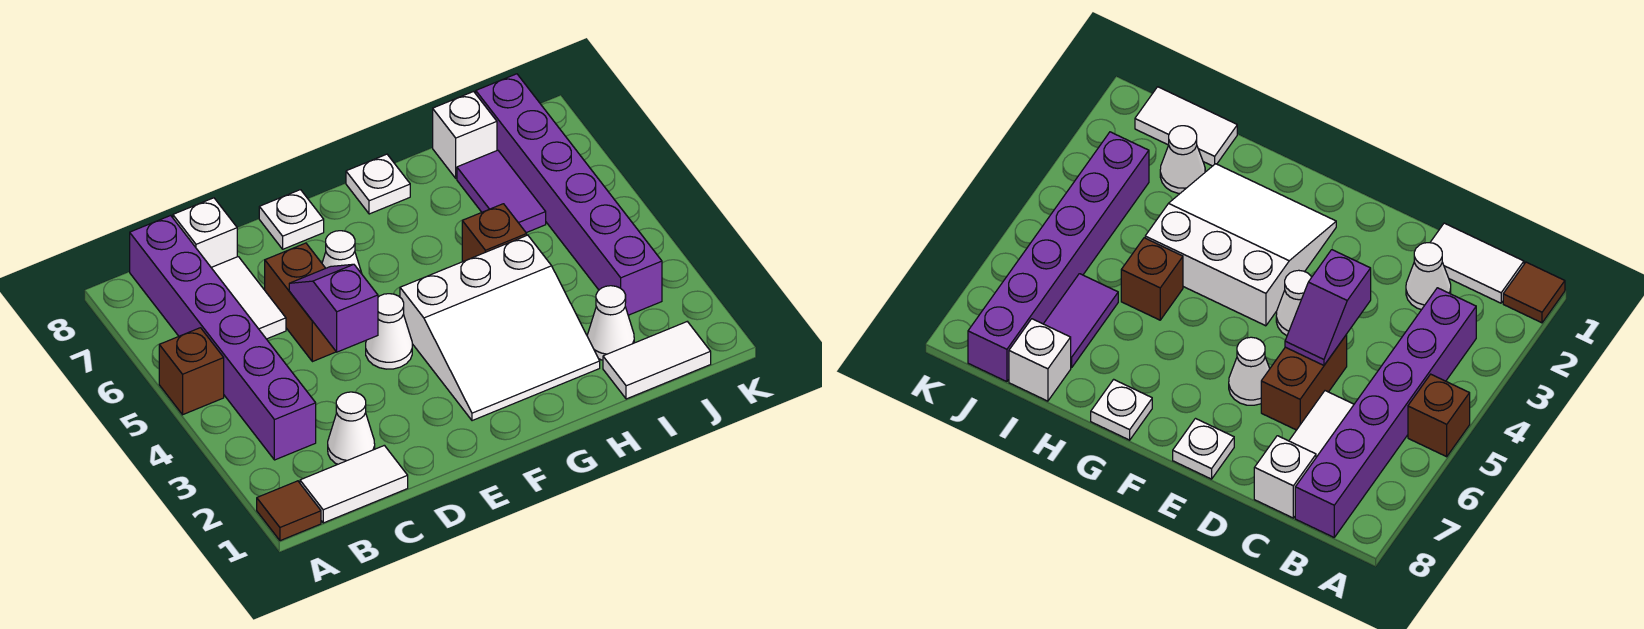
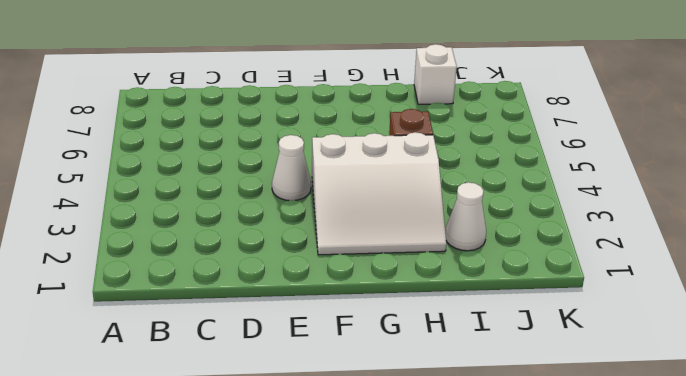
none -> brown 1x1 tile [257,481,321,541]
none -> brown 1x1 brick [159,328,224,415]
none -> white 1x2 tile [300,445,408,523]

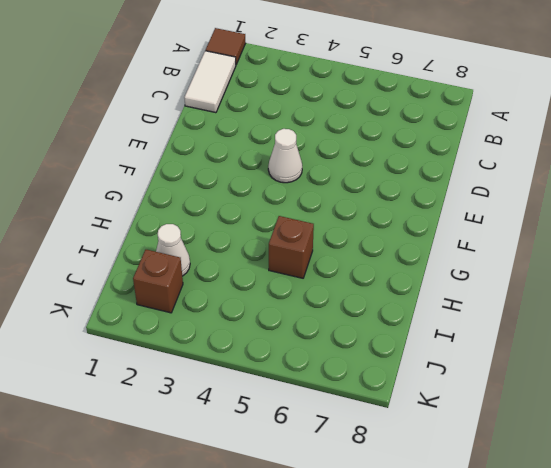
brown 1x1 brick [133,250,183,313] -> brown 1x1 brick moved to [159,328,224,415]
none -> purple 1x6 brick [130,215,316,460]
none -> white 1x1 cone [328,392,375,464]
none -> white 1x2 tile [211,257,286,339]

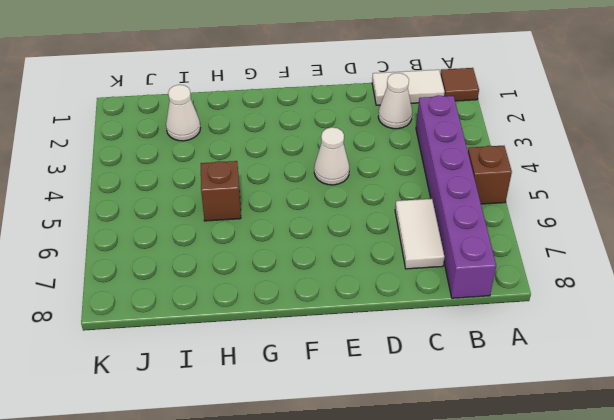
none -> white 1x1 brick [173,198,237,267]
none -> brown 1x2 brick [265,243,336,362]
none -> white 1x1 cone [322,231,362,274]

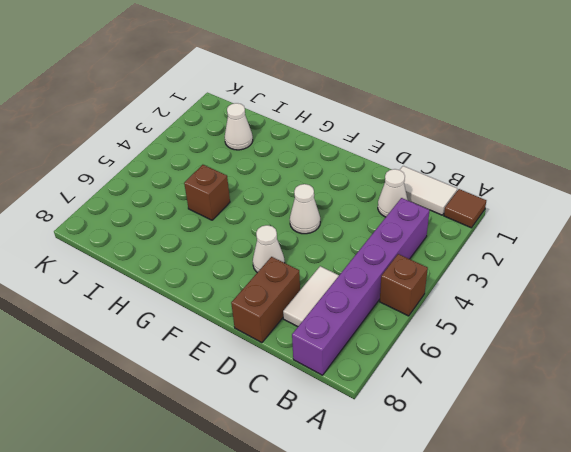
brown 1x2 brick [231,257,300,343] -> brown 1x2 brick moved to [265,243,336,362]
none -> white 1x1 brick [173,198,237,267]
none -> white 1x1 plate [259,190,324,249]
none -> white 3x3 slope [400,235,600,421]

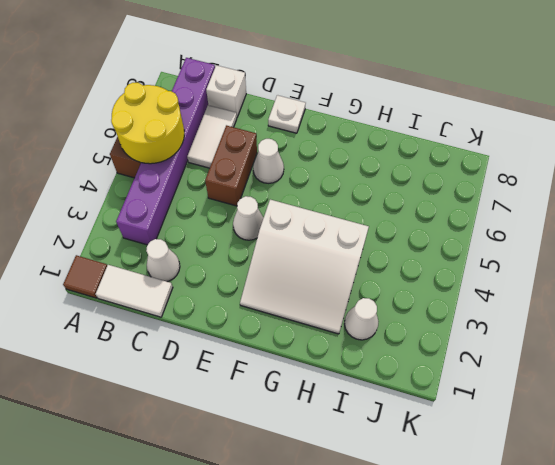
yellow 2x2 round brick [111,83,184,164] -> none
none -> white 1x1 plate [346,154,410,214]
none -> brown 1x1 brick [462,204,527,261]
none -> white 1x2 tile [603,322,711,399]

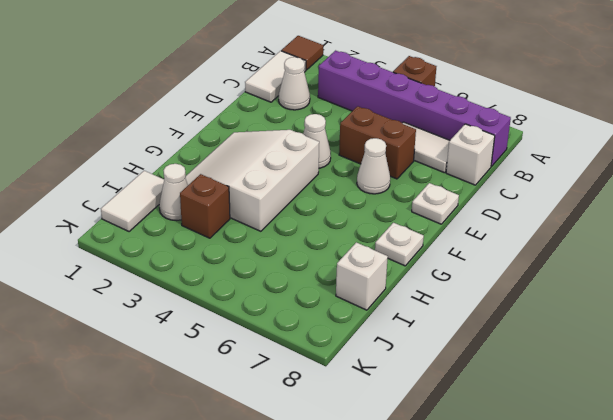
brown 1x1 brick [180,174,230,238] -> brown 1x1 brick moved to [462,204,527,261]
none -> purple 1x2 tile [457,150,546,233]
none -> purple 1x6 brick [476,74,662,315]
none -> purple 1x2 slope [289,264,378,352]

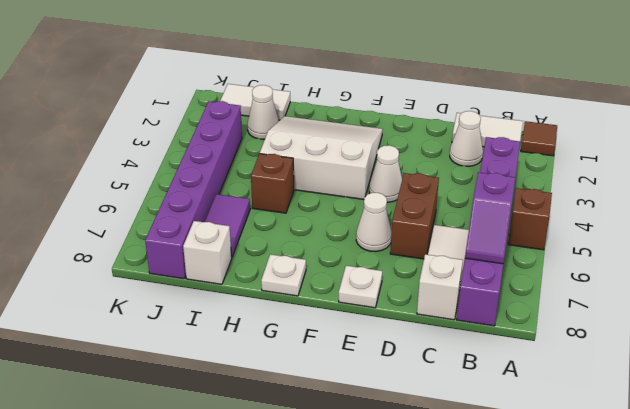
purple 1x2 slope [465,172,515,264] -> purple 1x2 slope moved to [289,264,378,352]

